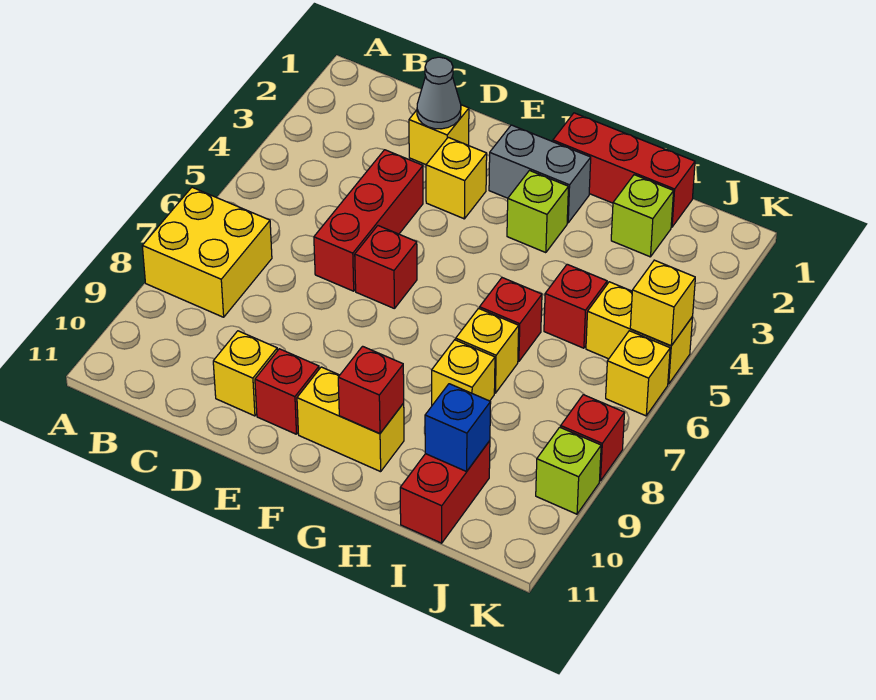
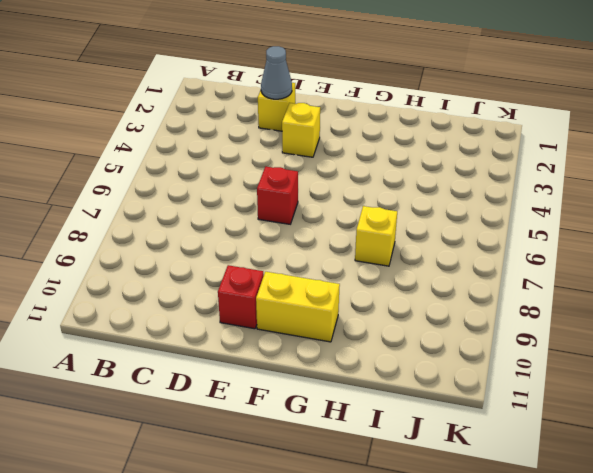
none -> yellow 2x2 brick [142,187,272,317]
none -> red 1x3 brick [314,150,423,291]
none -> yellow 1x1 brick [213,331,277,416]

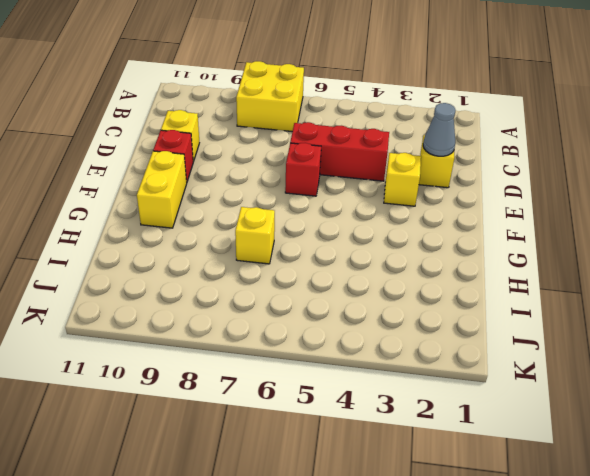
none -> grey 1x2 brick [489,125,591,223]
none -> red 1x3 brick [553,113,695,227]
none -> lime 1x1 brick [507,171,568,253]

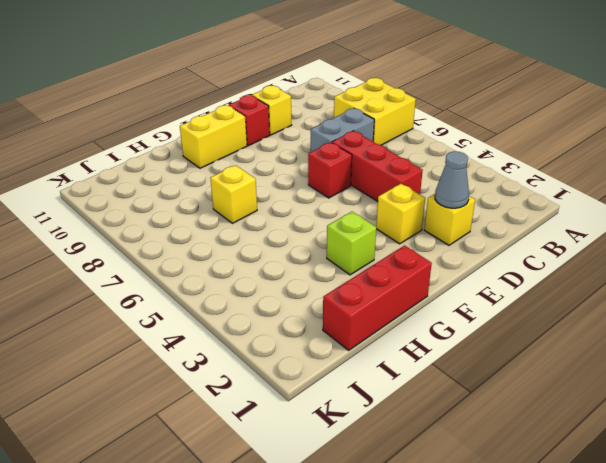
grey 1x2 brick [311,109,374,152] -> grey 1x2 brick moved to [489,125,591,223]
none -> red 1x1 brick [480,278,542,362]
none -> yellow 1x1 brick [432,340,495,405]
none -> lime 1x1 brick [611,175,674,257]

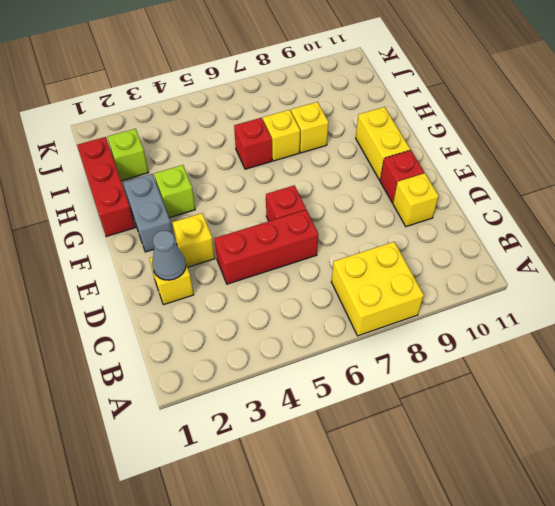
none -> red 1x1 brick [544,264,607,348]
none -> red 1x2 brick [400,441,490,543]
none -> yellow 1x2 brick [586,282,693,384]

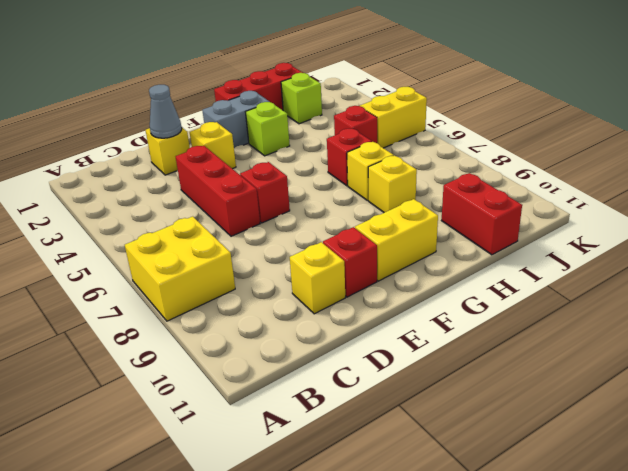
none -> yellow 1x1 brick [606,331,670,416]
none -> red 1x1 brick [561,395,625,481]
none -> lime 1x1 brick [536,427,601,514]

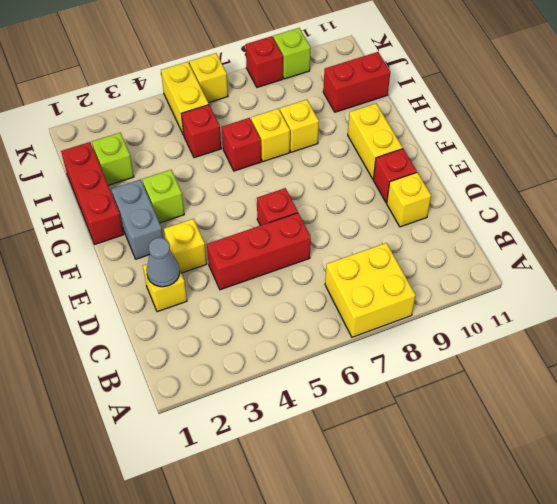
none -> red 1x1 brick [338,346,404,434]
none -> blue 1x1 brick [425,384,491,471]
none -> yellow 1x1 brick [630,260,695,346]

